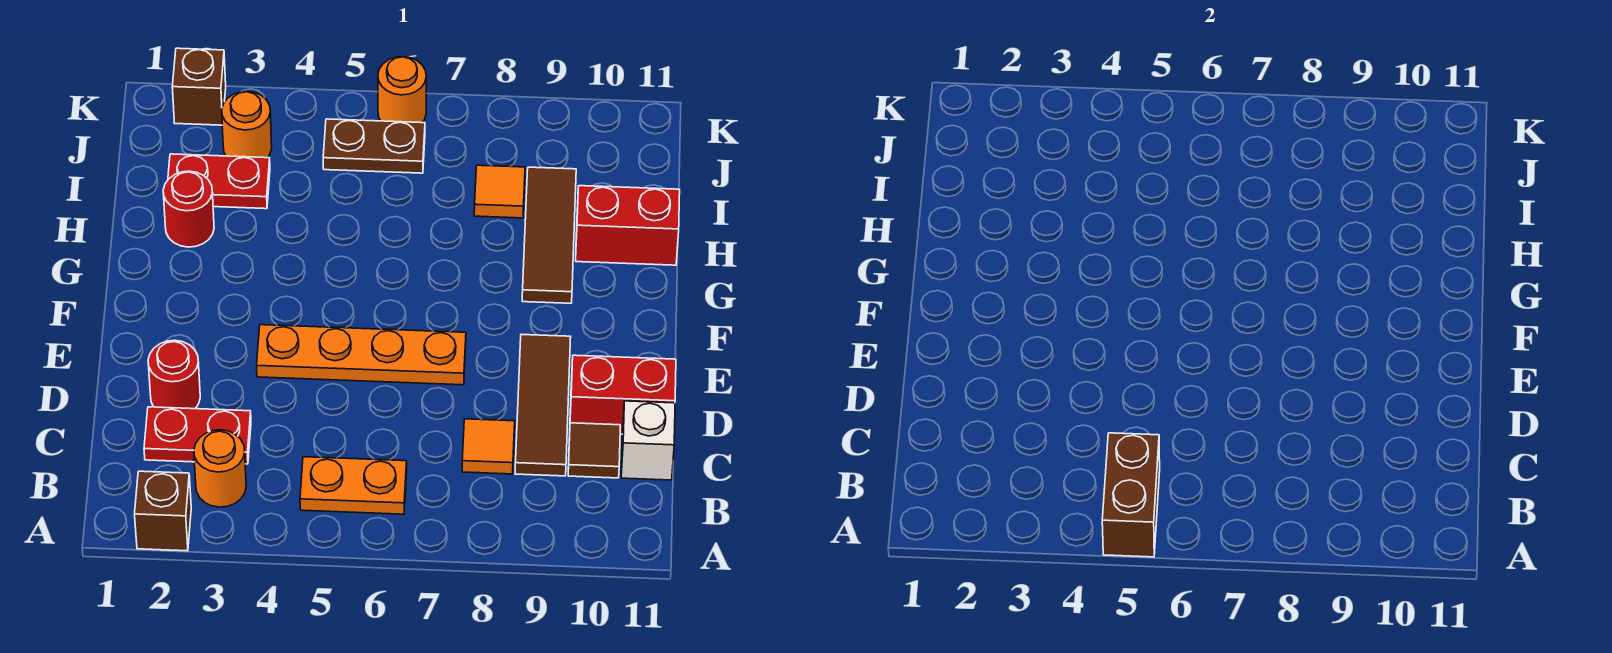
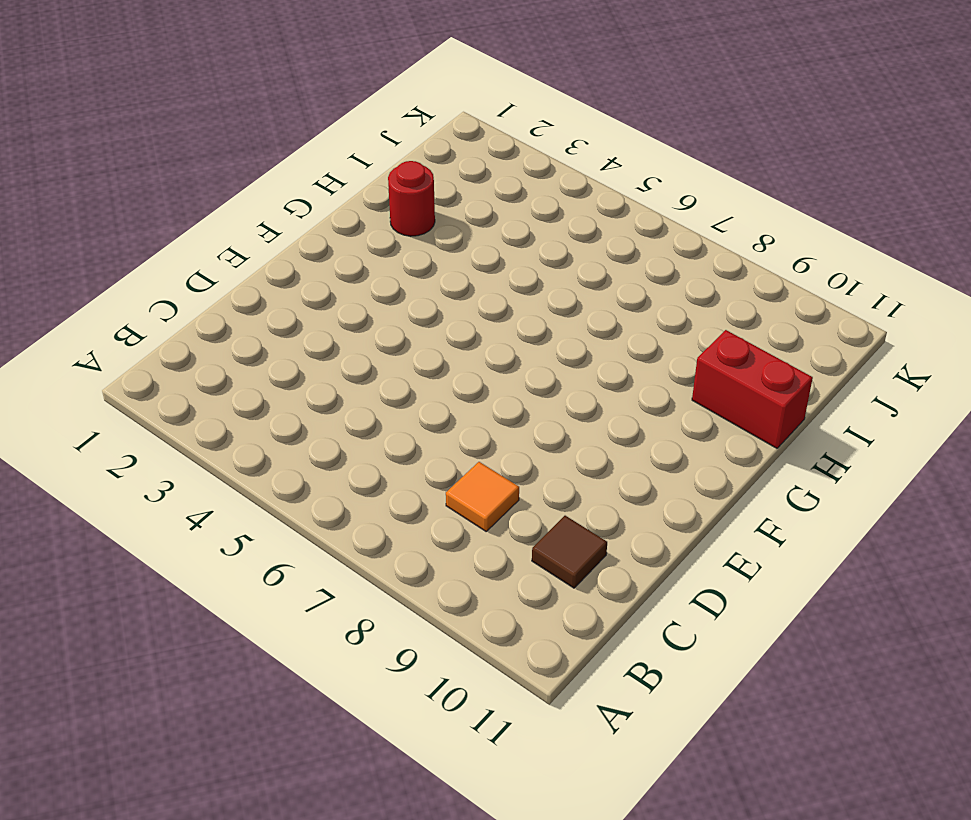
none -> brown 1x1 brick [135,471,191,551]
none -> orange 1x1 round brick [194,430,246,507]
none -> orange 1x2 plate [300,457,407,514]

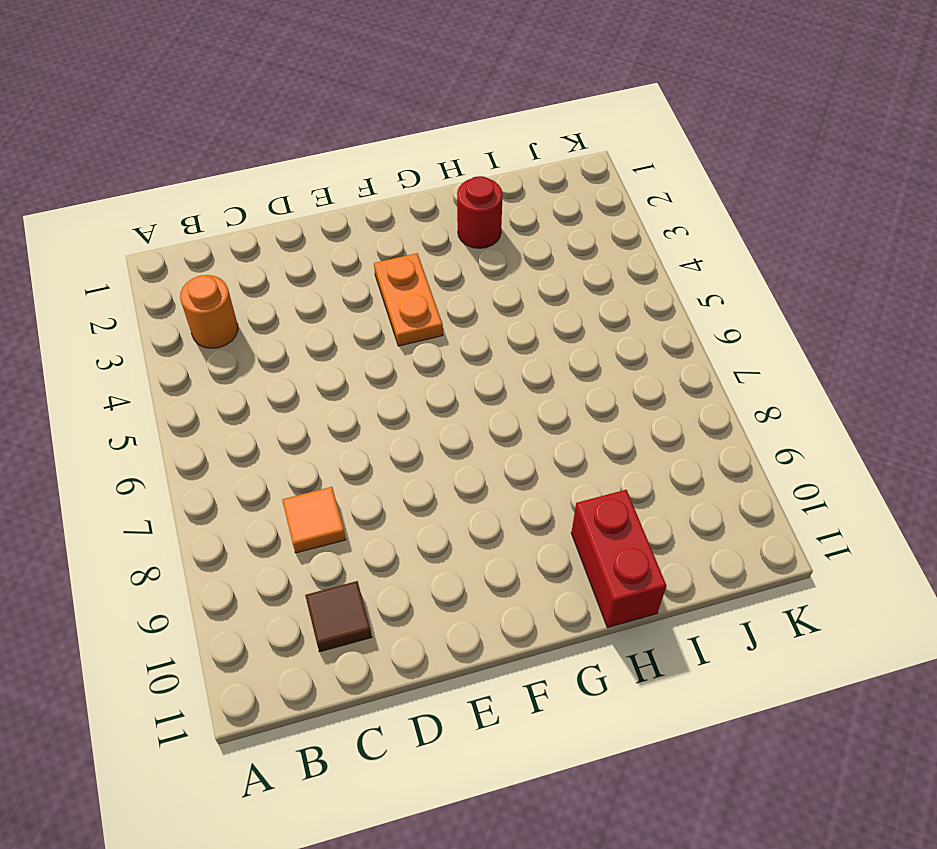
orange 1x2 plate [374,253,443,346] -> orange 1x2 plate moved to [300,457,407,514]
none -> brown 1x1 brick [135,471,191,551]
none -> red 1x2 plate [144,407,251,464]
none -> brown 1x3 tile [515,334,571,476]

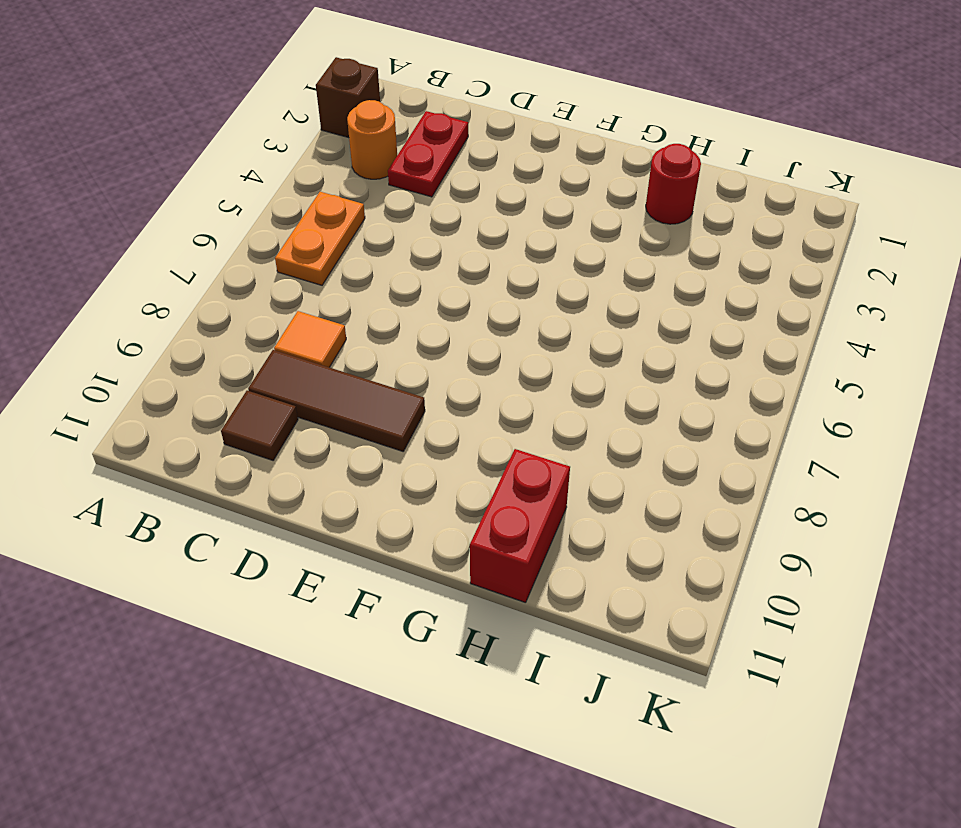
none -> white 1x1 brick [621,401,675,480]
none -> red 1x1 round brick [148,340,200,409]
none -> red 1x2 brick [570,355,676,434]

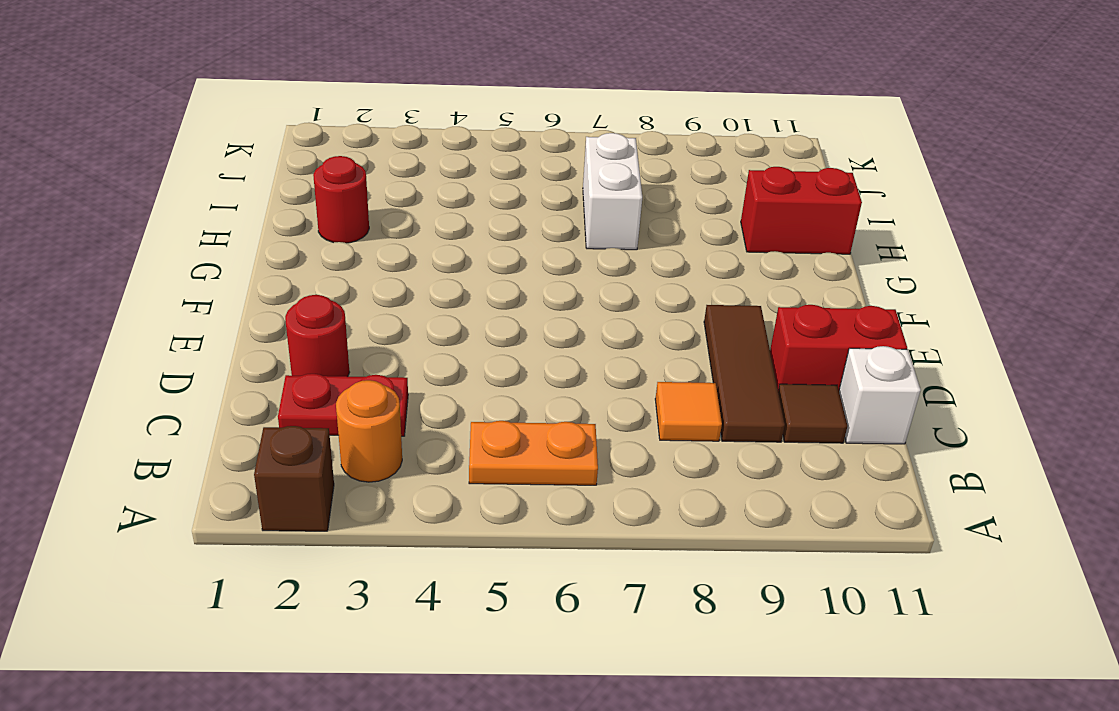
white 1x2 brick [583,133,642,250] -> none
none -> orange 1x4 plate [257,325,466,385]
none -> brown 1x3 tile [522,167,576,303]
none -> red 1x2 plate [168,154,270,209]

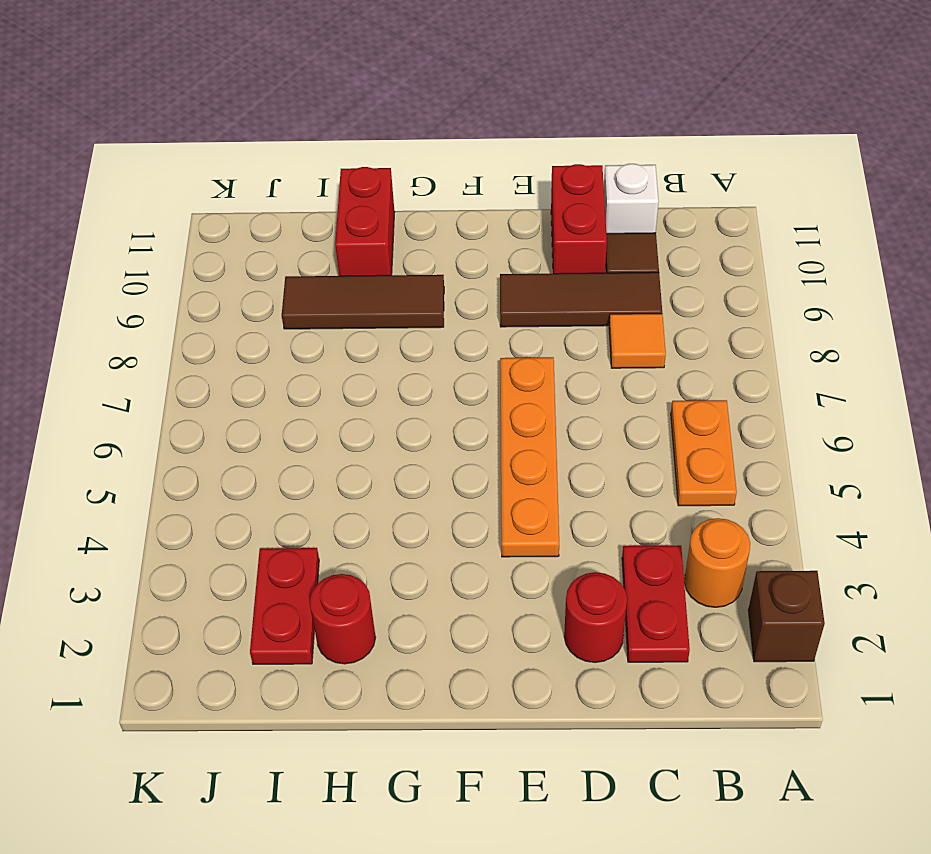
none -> orange 1x1 tile [474,165,525,218]
none -> orange 1x1 round brick [222,91,272,158]
none -> brown 1x2 plate [323,119,425,173]

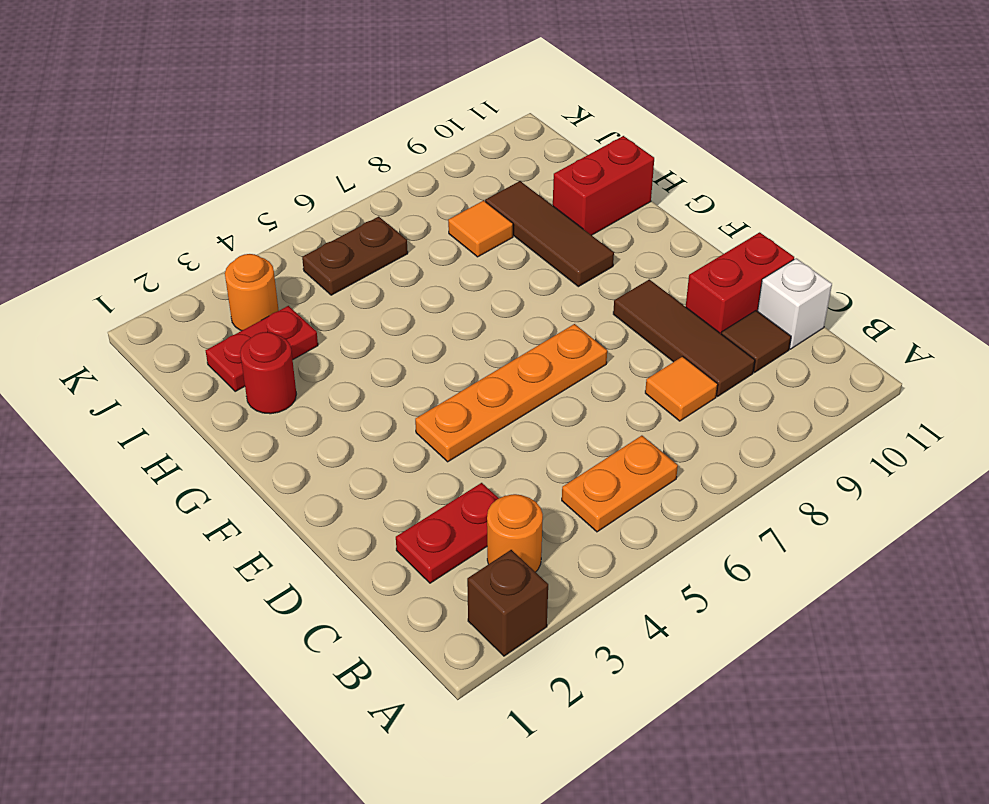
none -> red 1x1 round brick [148,340,200,409]
none -> brown 1x1 brick [172,48,226,125]
none -> orange 1x1 round brick [378,57,426,123]

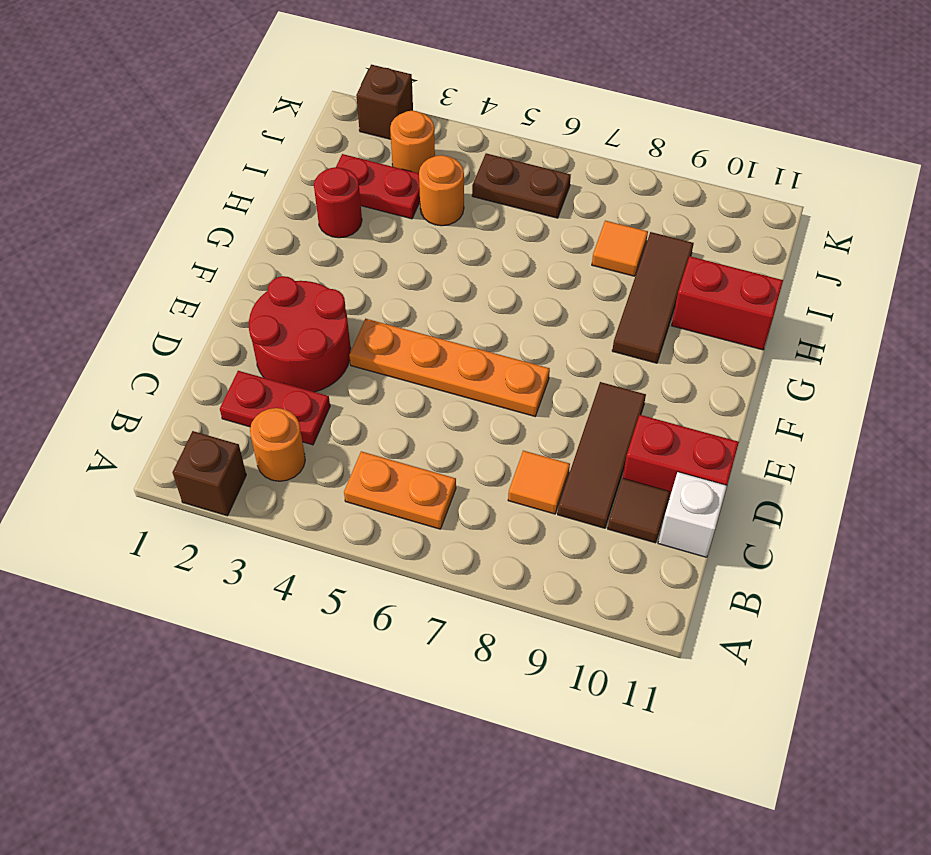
red 2x2 round brick [249,276,351,392] -> red 1x1 round brick [148,340,200,409]
orange 1x1 round brick [419,155,464,226] -> orange 1x1 round brick moved to [378,57,426,123]
none -> brown 1x2 brick [1102,433,1160,557]

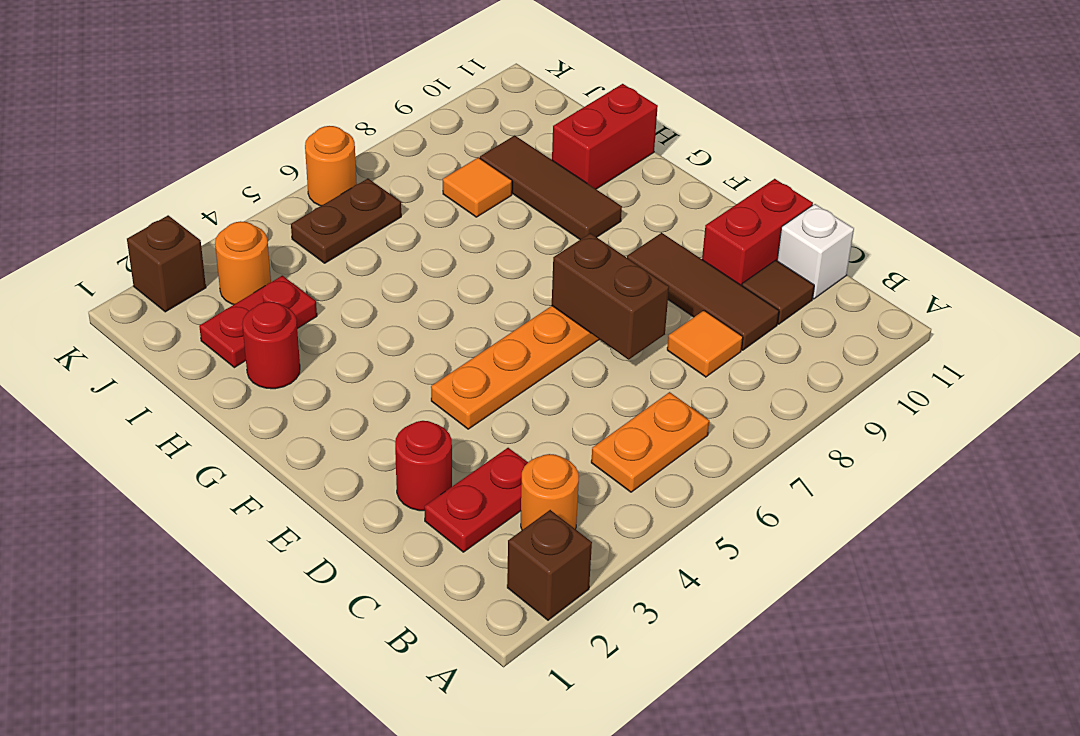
brown 1x2 brick [552,233,669,360] -> brown 1x2 brick moved to [1102,433,1160,557]

